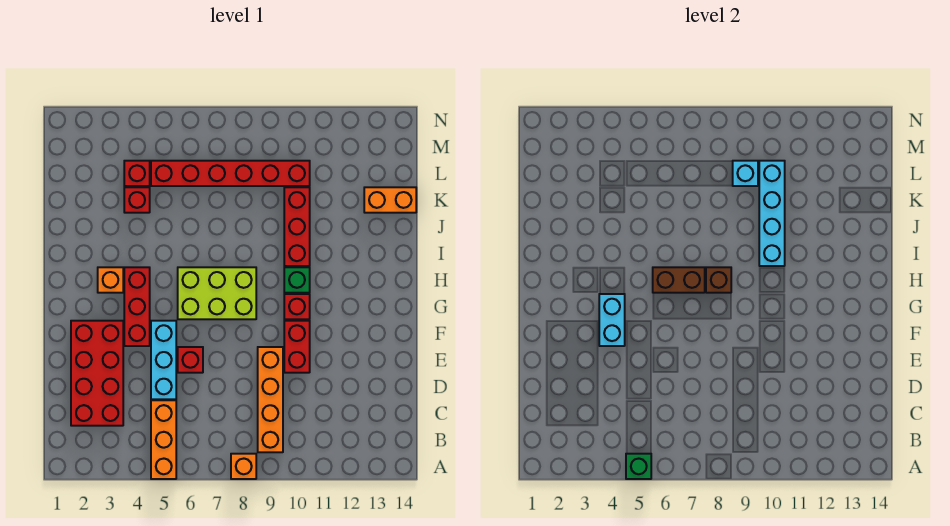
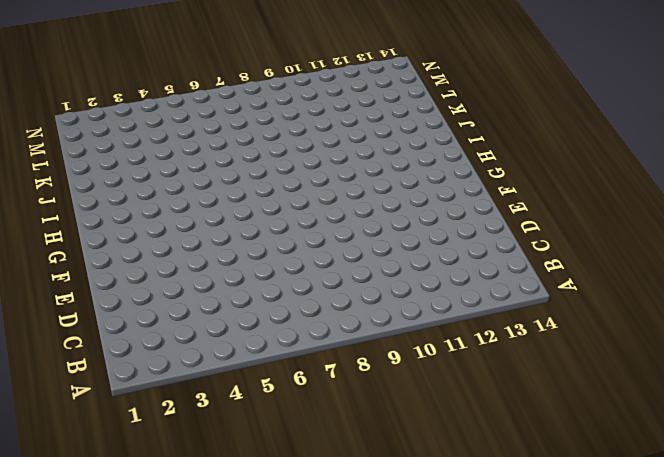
none -> orange 1x3 brick [151,400,176,479]
none -> orange 1x1 brick [231,454,256,479]
none -> orange 1x4 brick [258,347,283,452]

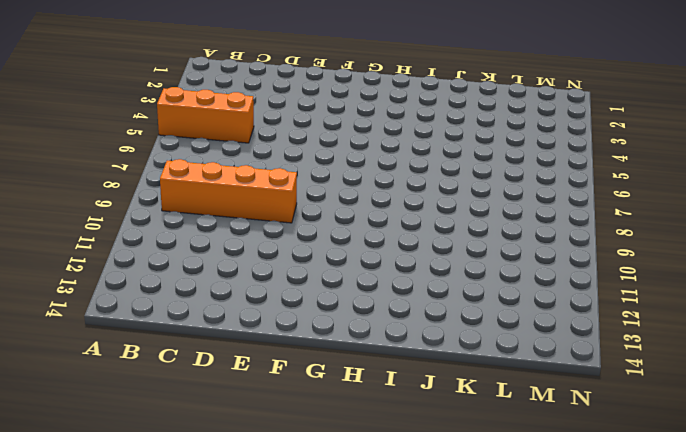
none -> orange 1x1 brick [231,454,256,479]
none -> red 2x4 brick [71,321,123,426]
none -> cyan 1x3 brick [151,321,176,399]

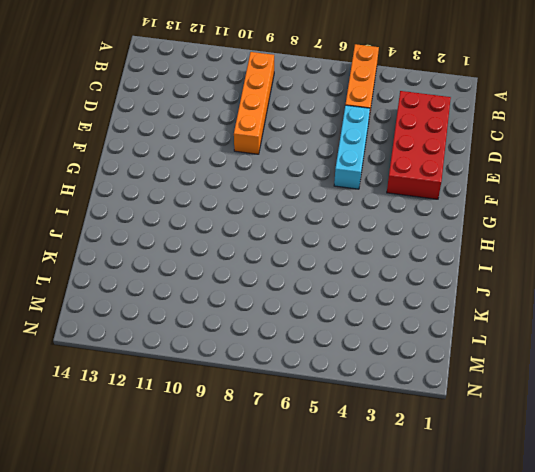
none -> orange 1x1 brick [231,454,256,479]
none -> red 1x1 brick [178,347,203,373]
none -> red 1x2 brick [284,321,310,373]

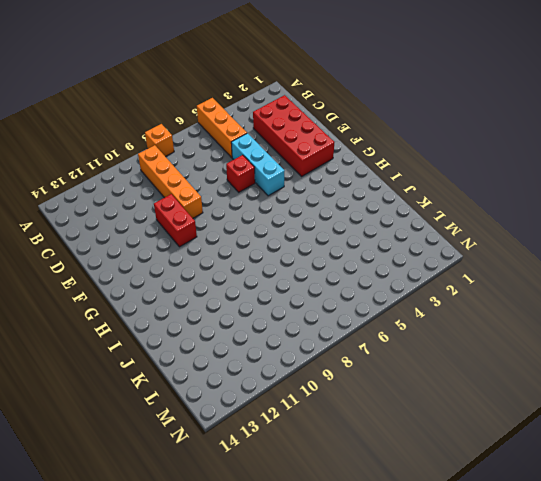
none -> red 1x3 brick [124,267,150,346]
none -> lime 2x3 brick [178,267,256,319]
none -> red 1x1 brick [284,294,310,319]

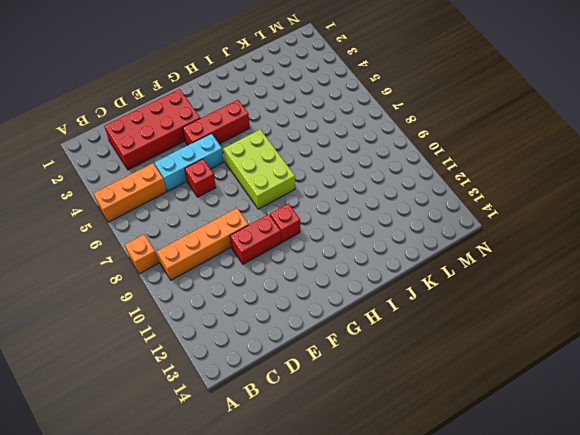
none -> orange 1x1 brick [98,267,123,293]
none -> green 1x1 brick [284,267,310,293]
none -> red 1x3 brick [284,187,310,266]

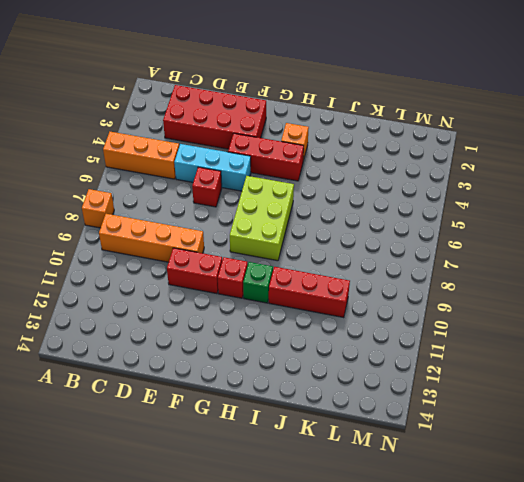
none -> red 1x1 brick [124,187,150,213]
none -> orange 1x2 brick [364,187,416,213]
none -> red 1x1 brick [124,161,150,186]

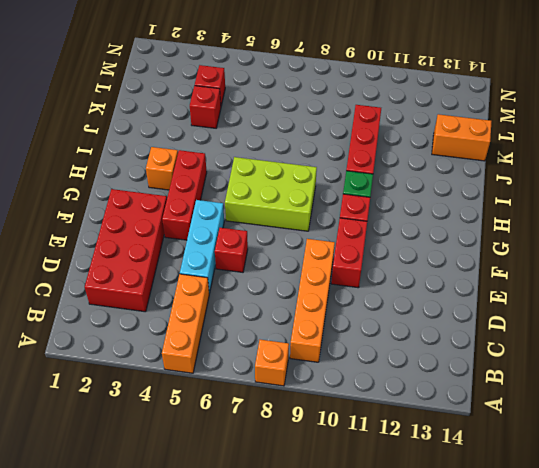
none -> red 1x6 brick [151,161,310,186]
none -> green 1x1 brick [626,454,651,479]
none -> cyan 1x2 brick [599,294,625,346]

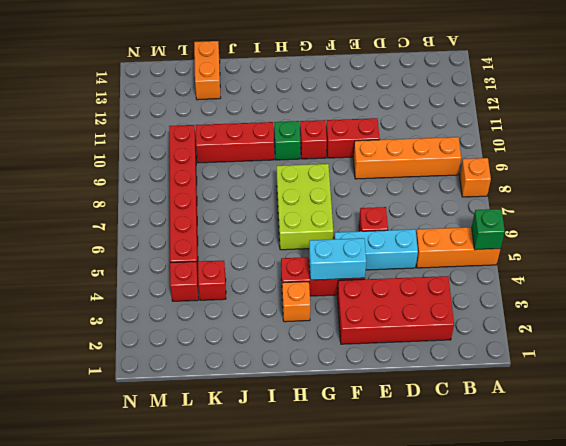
none -> brown 1x2 brick [653,267,705,293]
none -> brown 1x1 brick [706,267,731,293]
none -> cyan 1x4 brick [759,161,785,266]

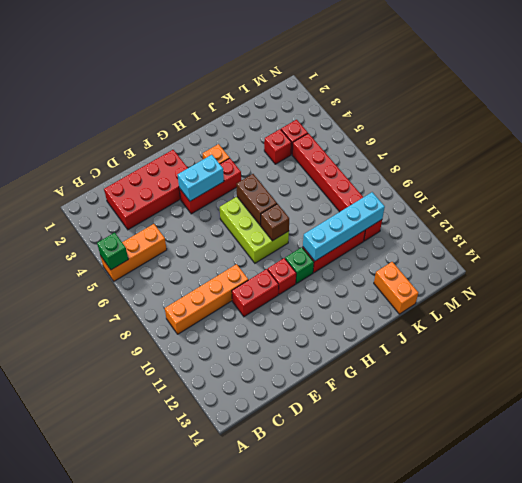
none -> orange 1x1 brick [231,454,256,479]
none -> cyan 1x3 brick [151,321,176,399]
none -> red 1x1 brick [178,347,203,373]

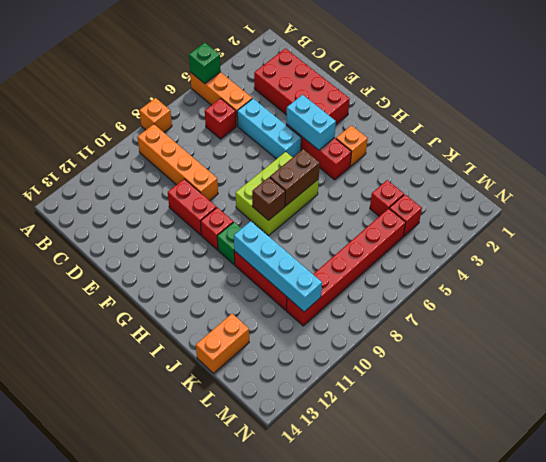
red 1x1 brick [205,98,236,139] -> red 1x1 brick moved to [178,347,203,373]
none -> cyan 1x1 brick [733,161,758,186]

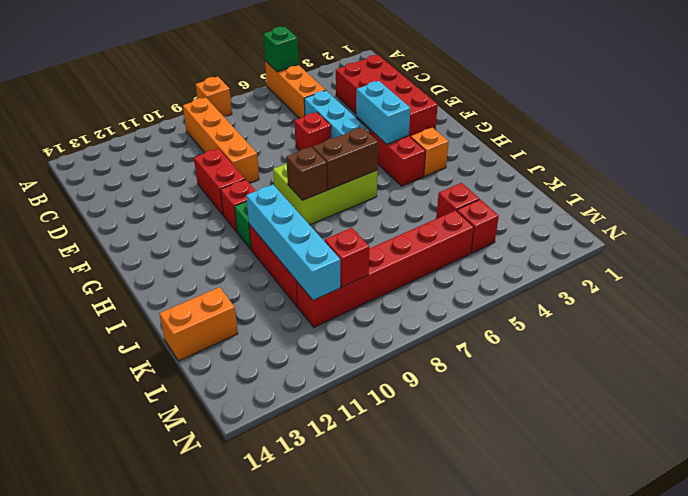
red 1x1 brick [325,228,369,287] -> cyan 1x1 brick [733,161,758,186]

